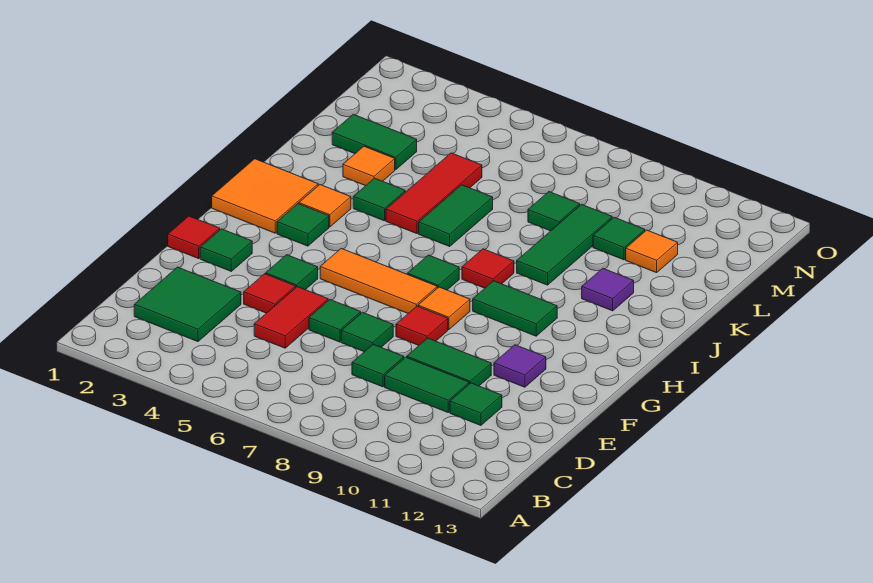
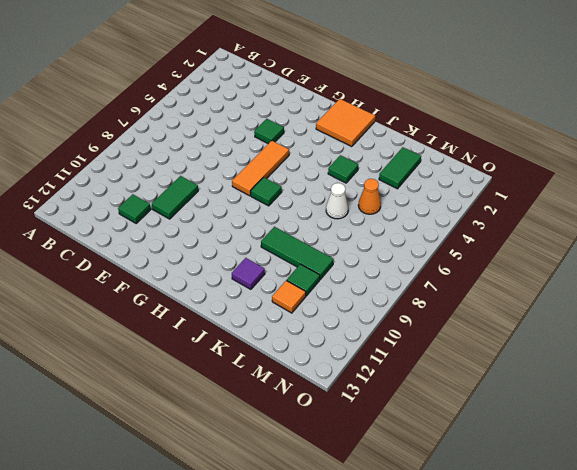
white 1x1 cone [326,183,348,219] -> green 1x2 tile [419,185,493,246]
orange 1x1 cone [358,179,381,214] -> red 1x3 tile [386,153,482,234]
none -> green 2x2 tile [134,267,241,342]
none -> red 1x2 tile [254,287,328,348]
none -> green 1x1 tile [352,344,404,387]
none -> green 1x2 tile [385,357,469,412]

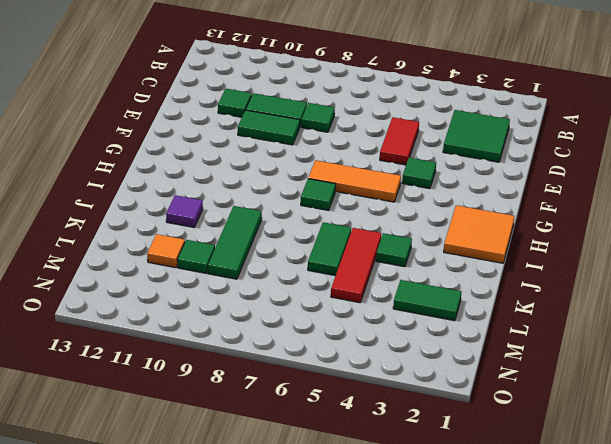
none -> red 1x1 tile [244,274,296,313]
none -> green 1x1 tile [309,300,361,342]
none -> green 1x1 tile [341,312,393,352]
none -> red 1x1 tile [168,216,220,259]

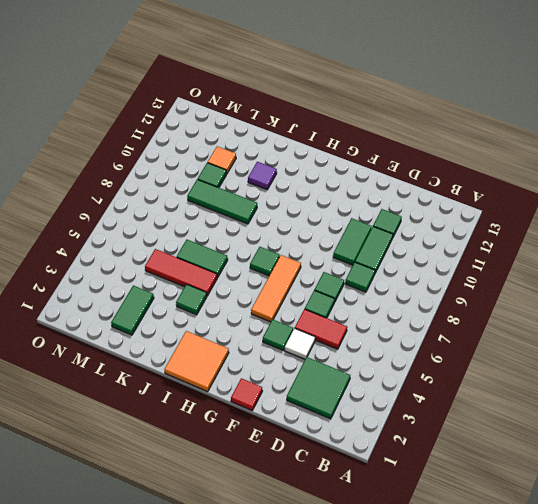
white 1x1 tile [285,328,315,359] -> red 1x1 tile [244,274,296,313]
none -> green 1x1 tile [200,229,252,271]
none -> red 1x1 tile [396,306,448,345]
none -> purple 1x1 tile [494,345,546,387]
none -> orange 1x1 tile [418,287,470,330]

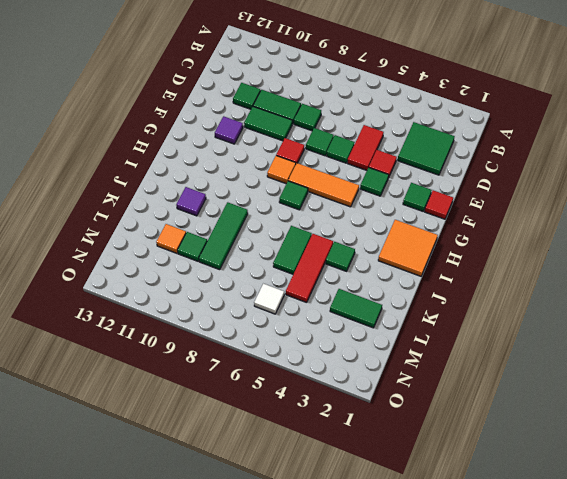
white 1x1 tile [254,284,284,314] -> none
none -> green 1x1 tile [277,204,329,246]
none -> green 1x2 tile [473,281,557,336]
none -> orange 1x1 tile [299,185,351,227]
none -> red 1x1 tile [462,249,514,288]

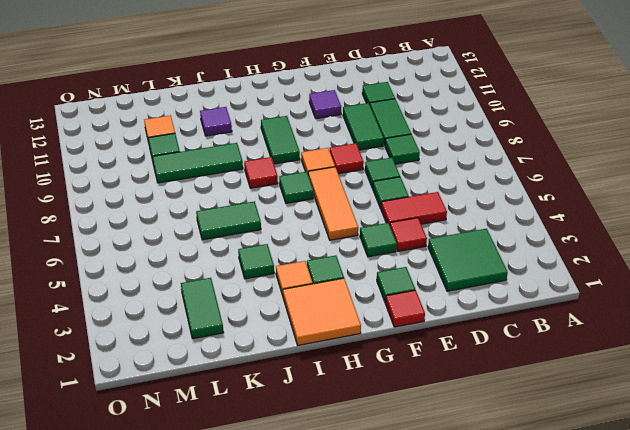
none -> red 1x3 tile [386,153,482,234]
none -> orange 1x1 tile [343,146,395,186]
none -> green 1x1 tile [528,192,580,231]

